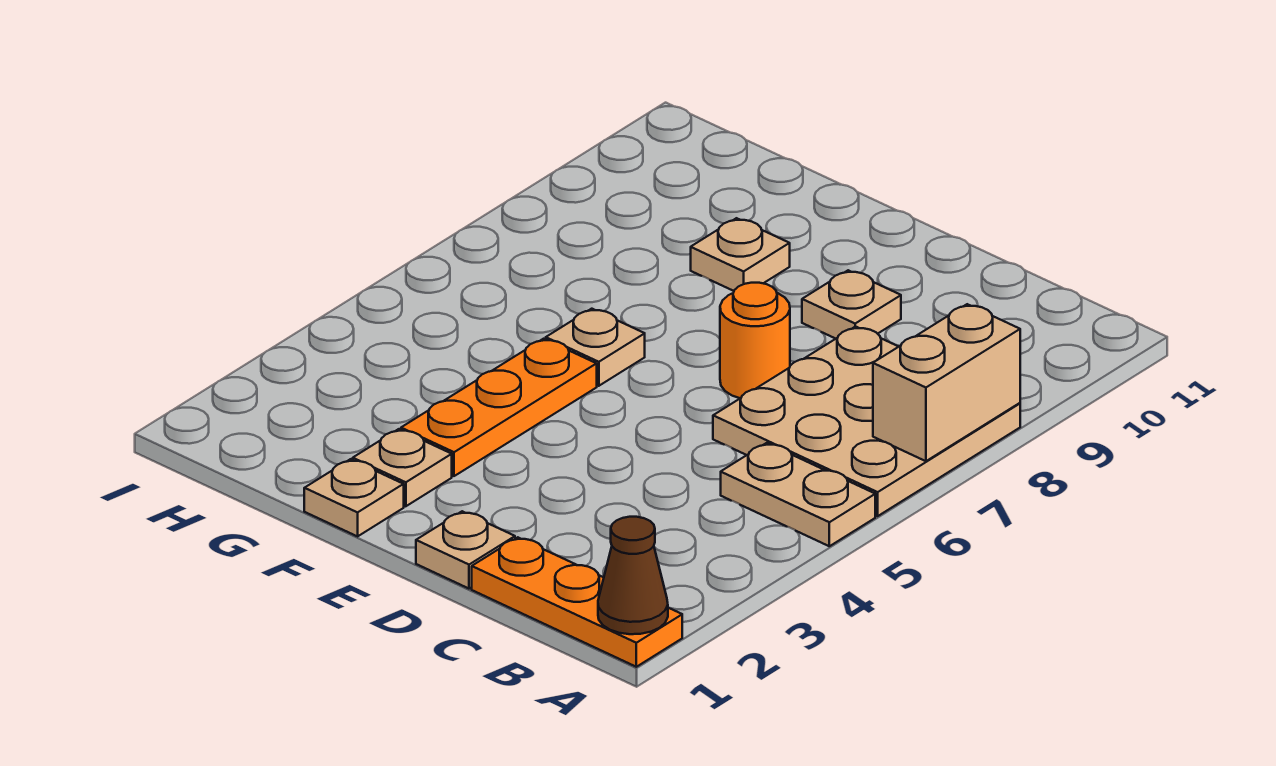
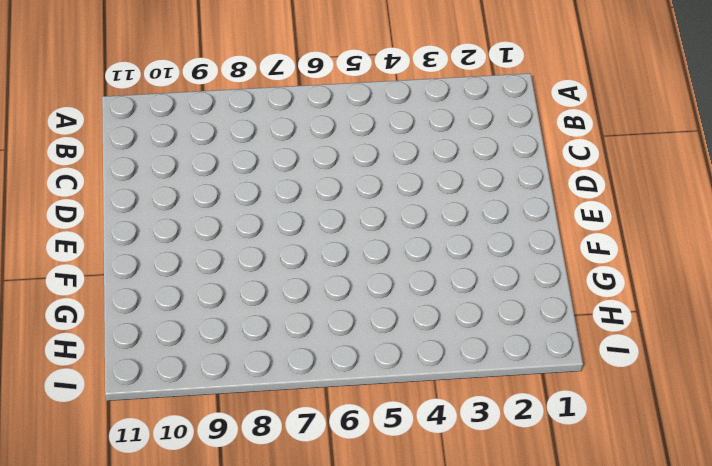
none -> orange 1x3 plate [472,537,682,667]
none -> tan 1x2 plate [721,443,875,546]
none -> tan 3x3 plate [713,326,1020,516]

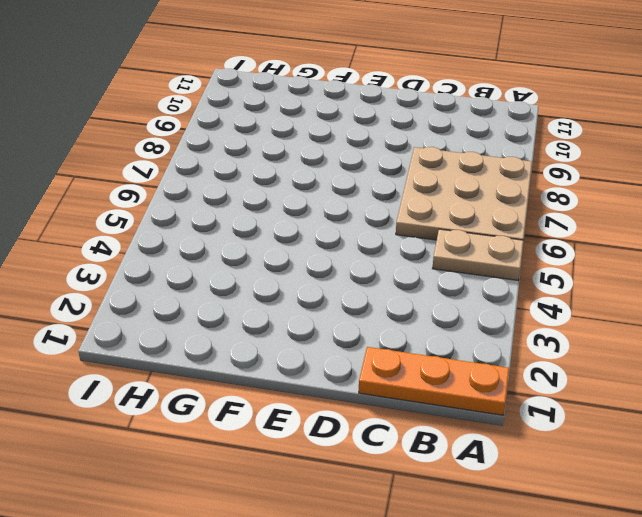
none -> tan 1x1 plate [416,511,515,589]
none -> orange 1x1 round brick [720,283,790,398]
none -> tan 1x1 plate [802,270,901,339]

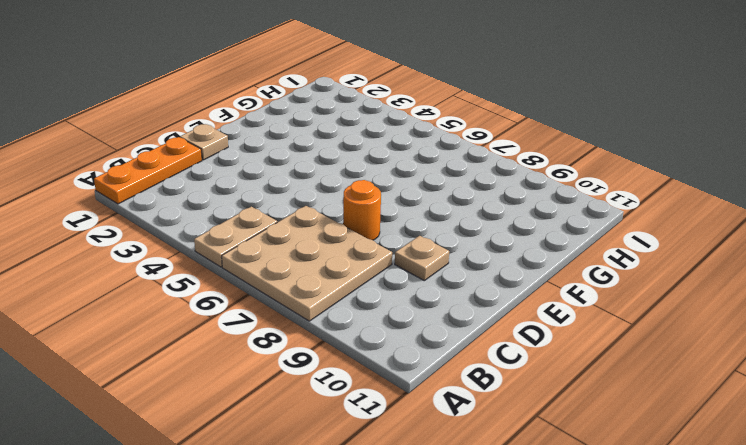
none -> tan 1x1 plate [304,459,404,536]
none -> tan 1x1 plate [353,429,452,506]
none -> orange 1x3 plate [401,339,597,476]

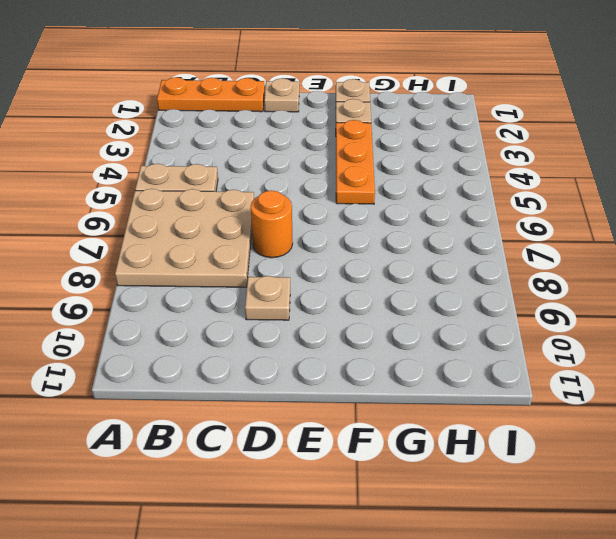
none -> tan 1x1 plate [546,309,645,386]
none -> tan 1x1 plate [691,218,790,291]
none -> brown 1x1 cone [598,517,668,634]

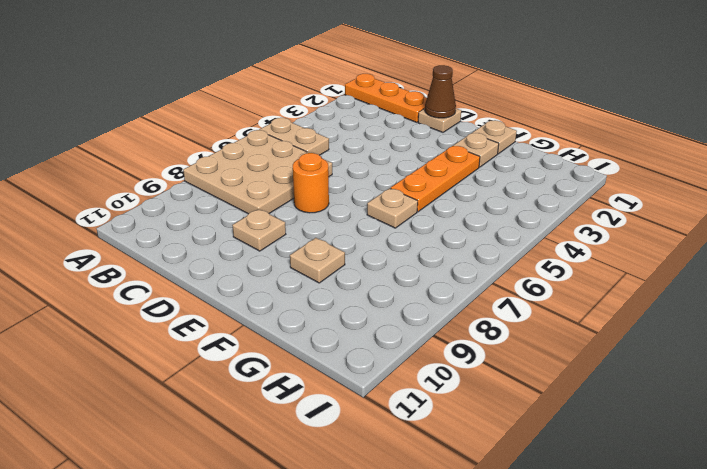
brown 1x1 cone [425,65,456,118] -> brown 1x1 cone moved to [598,517,668,634]
none -> tan 1x2 brick [873,304,1020,461]

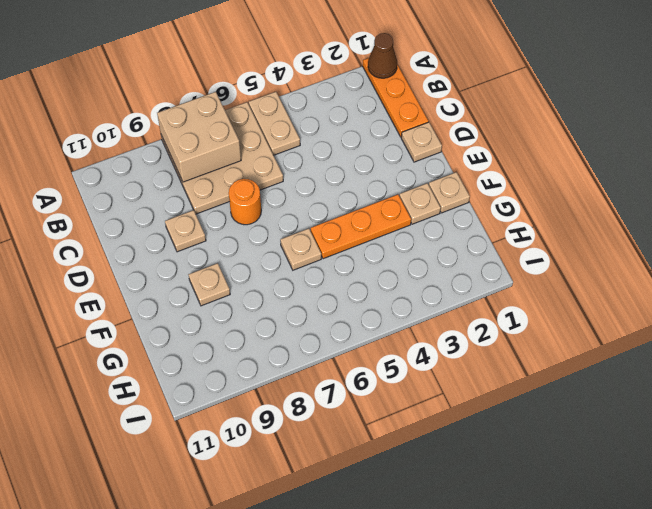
tan 2x2 brick [157,92,241,182] -> tan 1x2 brick [873,304,1020,461]

